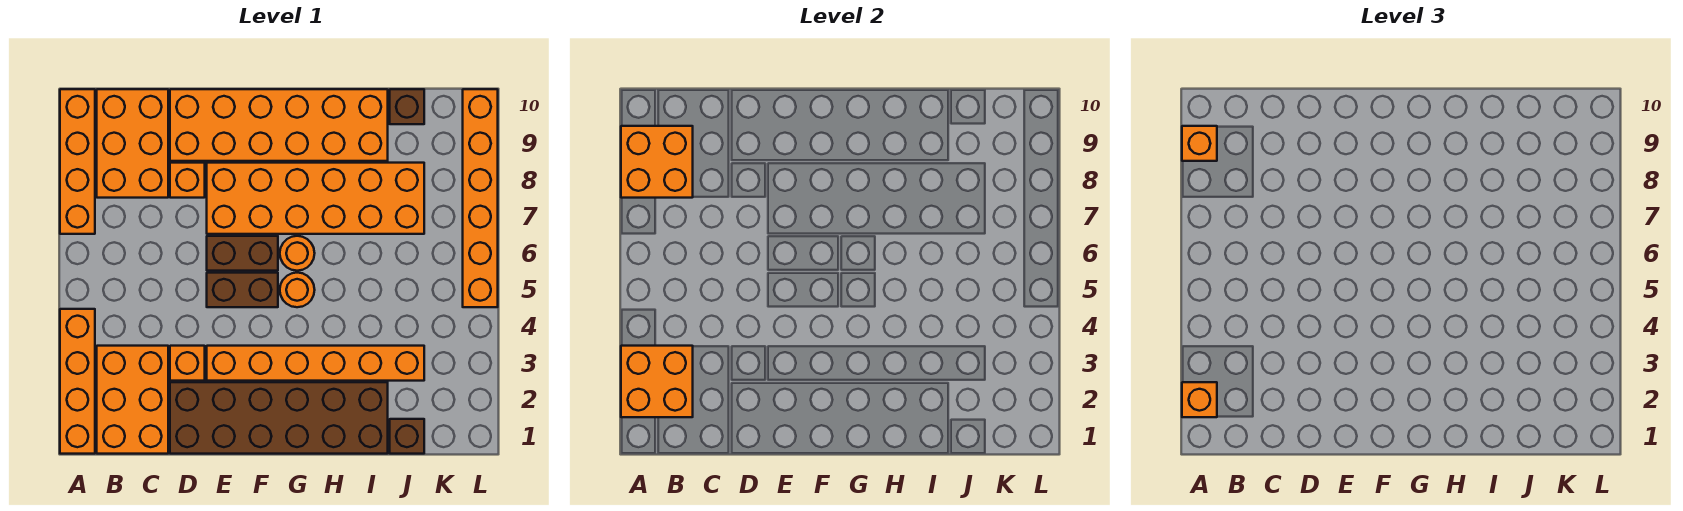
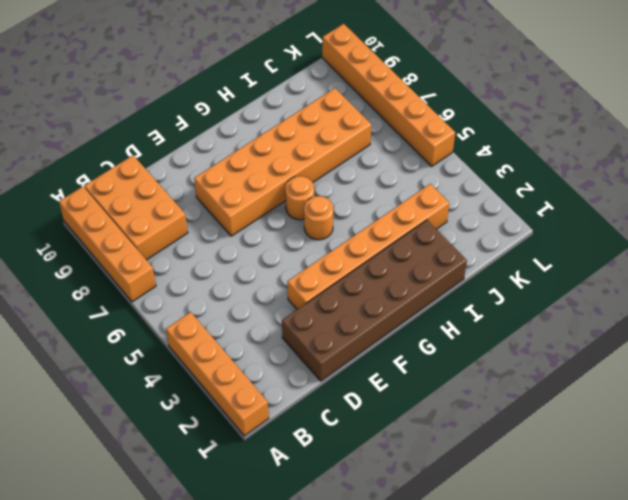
none -> orange 2x3 brick [97,346,168,454]
none -> orange 1x1 brick [170,346,205,381]
none -> orange 1x1 brick [170,163,205,198]

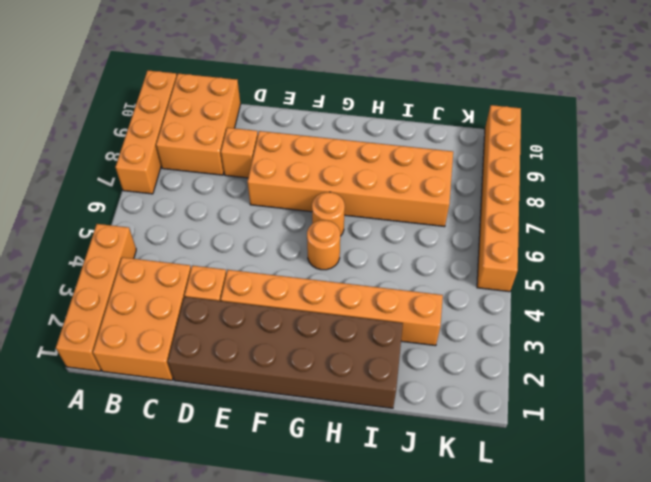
none -> orange 2x6 brick [170,89,388,161]
none -> brown 1x2 brick [207,273,278,307]
none -> brown 1x2 brick [207,236,278,271]

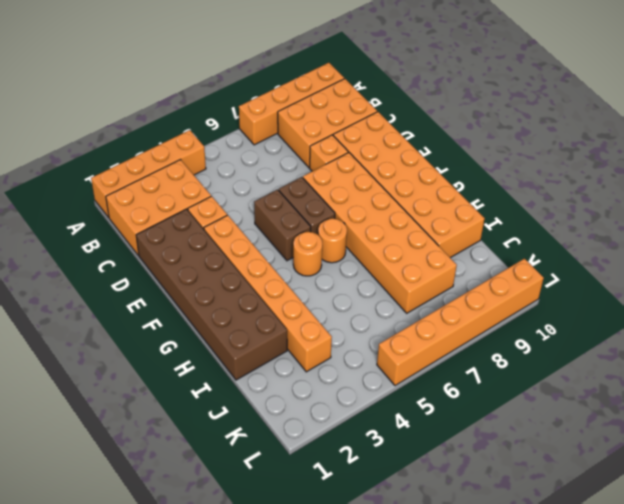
none -> brown 1x1 brick [390,419,424,454]
none -> brown 1x1 brick [390,89,424,124]
none -> orange 2x2 brick [621,346,693,417]

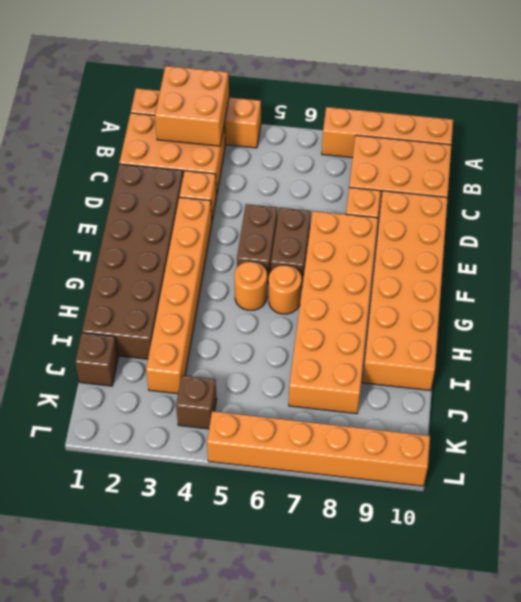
brown 1x1 brick [176,375,217,429] -> brown 1x1 brick moved to [390,89,424,124]
none -> orange 2x2 brick [621,126,693,198]
none -> orange 1x1 brick [1182,382,1217,417]
none -> orange 1x1 brick [1182,126,1217,161]

